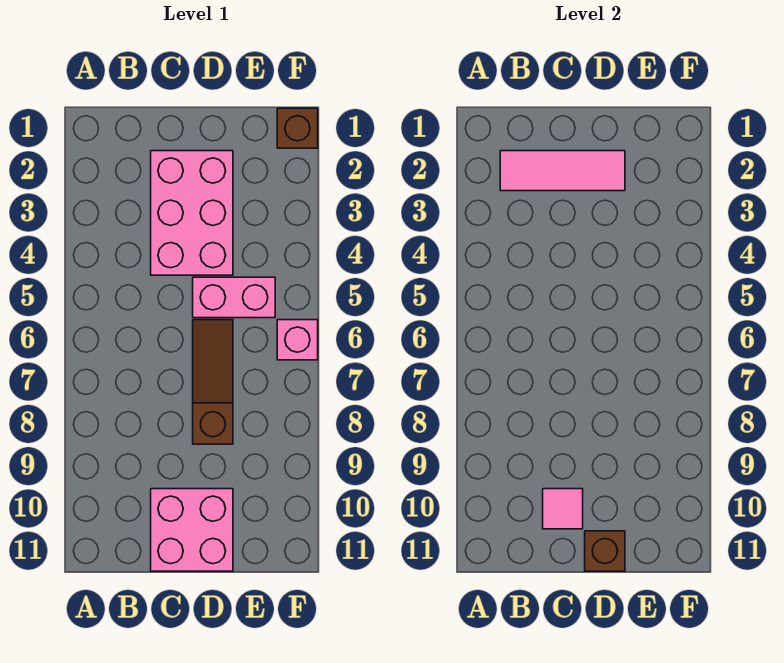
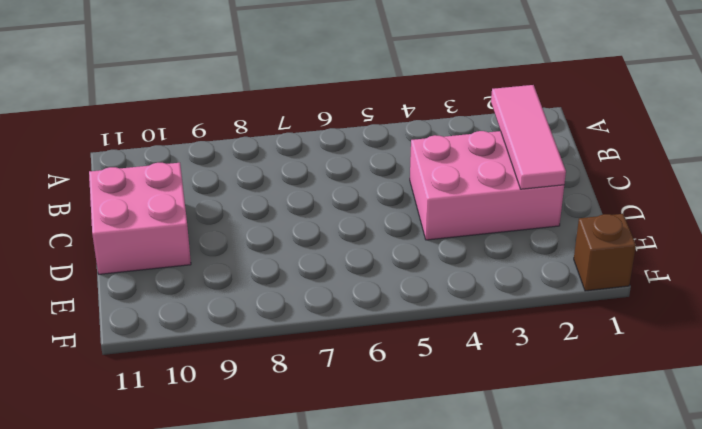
none -> pink 1x2 brick [193,277,275,318]
none -> brown 1x3 slope [193,320,233,444]

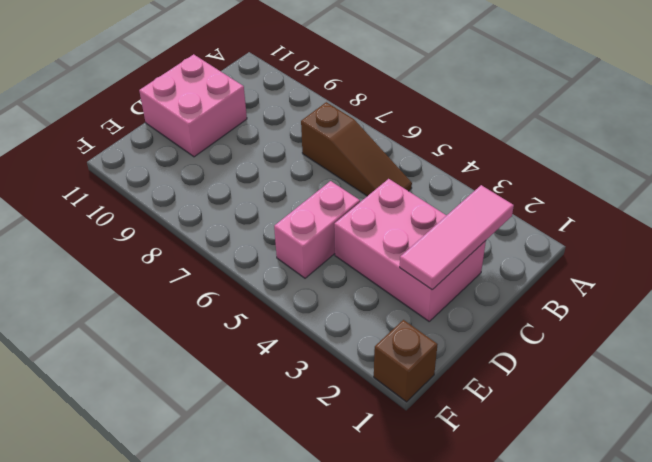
brown 1x3 slope [301,102,412,196] -> brown 1x3 slope moved to [193,320,233,444]
none -> pink 1x1 brick [277,320,318,360]
none -> pink 1x1 tile [543,489,583,529]

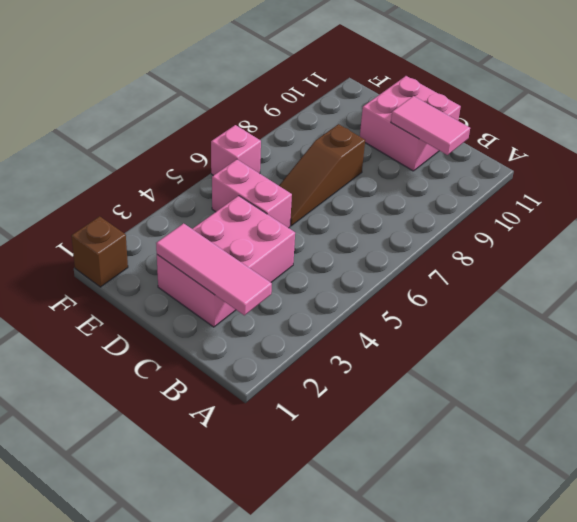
pink 1x2 tile [391,96,470,155] -> pink 1x1 tile [543,489,583,529]
none -> brown 1x1 brick [585,531,625,571]

